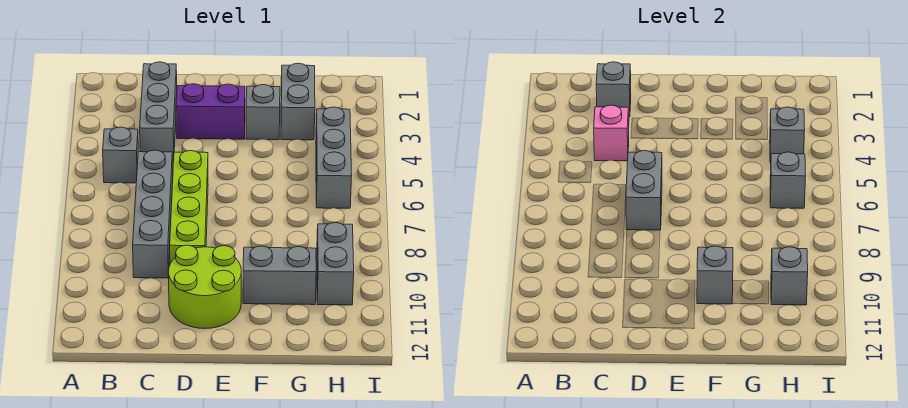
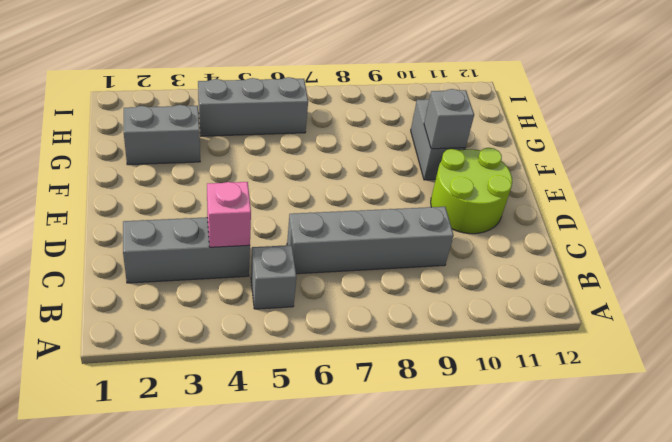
none -> purple 1x2 brick [176,84,245,139]
none -> lime 1x4 brick [170,151,208,263]
none -> grey 1x1 brick [246,85,280,140]

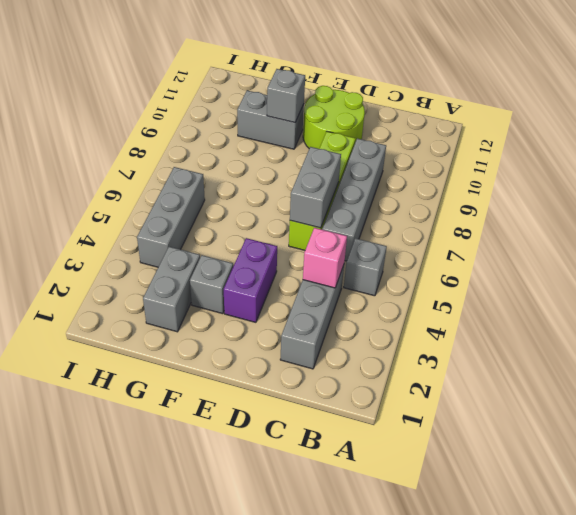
purple 1x2 brick [224,238,277,322] -> purple 1x2 brick turned to [176,84,245,139]
none -> grey 1x2 brick [317,223,354,305]
none -> grey 1x1 brick [596,62,631,117]
none -> grey 1x1 brick [770,107,805,162]

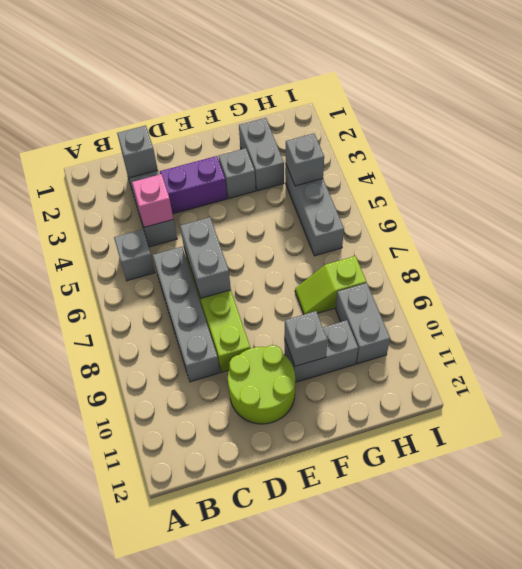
lime 1x2 slope [295,256,366,314] -> none
none -> grey 1x1 brick [770,152,806,208]
none -> grey 1x1 brick [771,247,808,305]

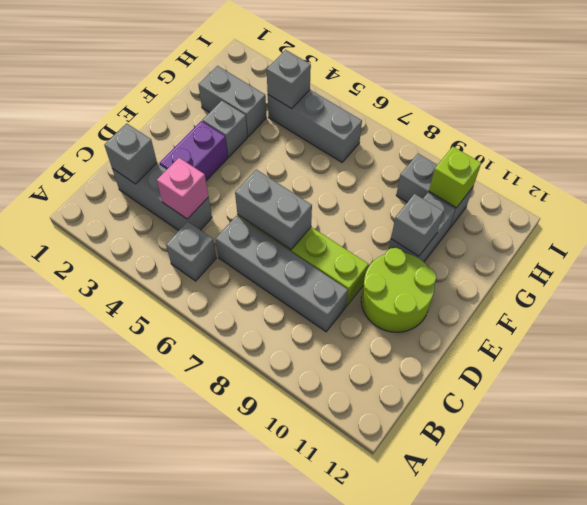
lime 1x1 brick [429,147,481,208] -> grey 1x1 brick [771,247,808,305]
none -> grey 1x1 brick [770,152,806,208]

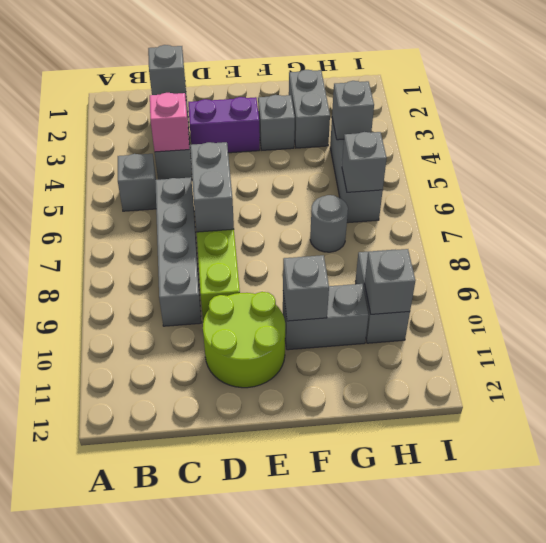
grey 1x1 round brick [310,195,348,252] -> none

